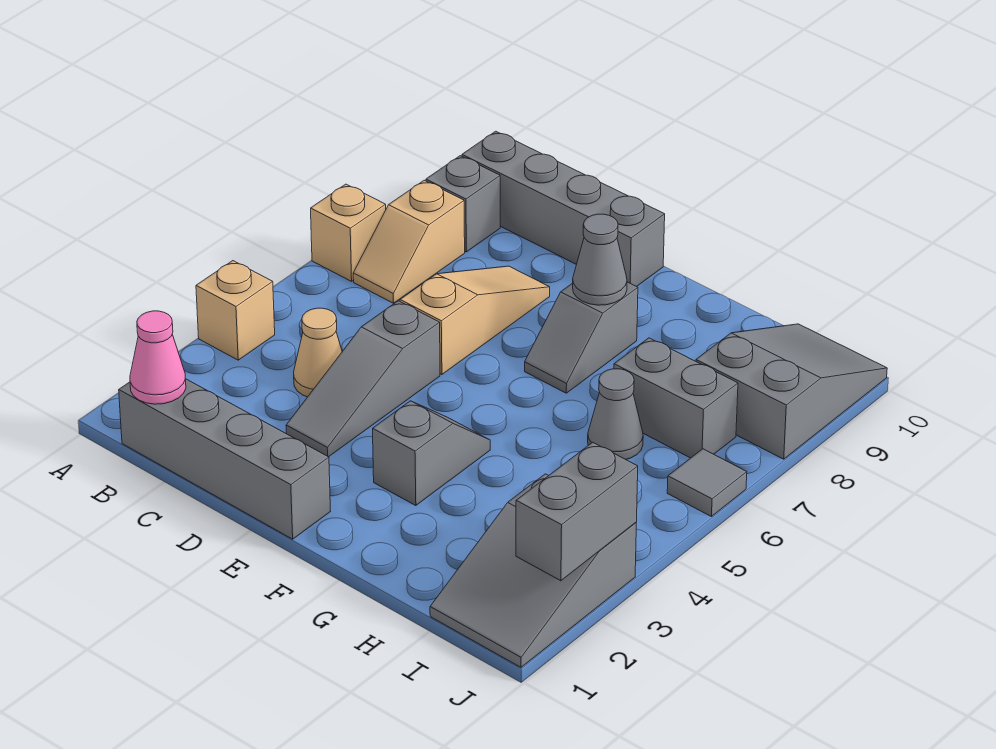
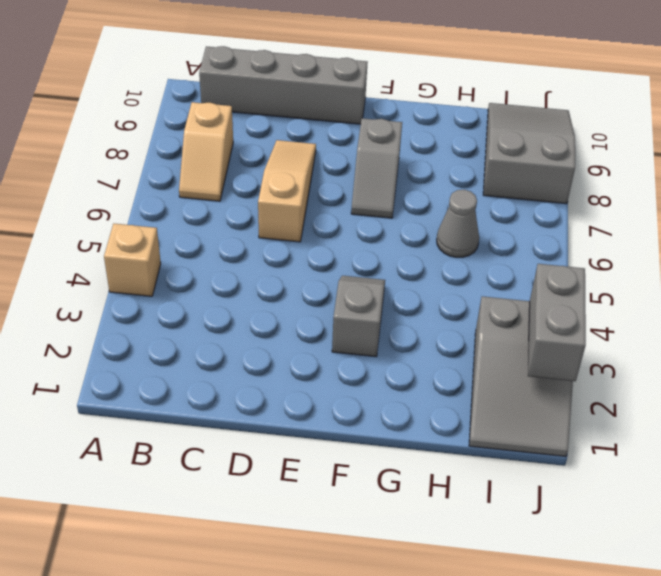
none -> tan 1x1 brick [311,184,386,281]
none -> grey 1x4 brick [119,379,330,539]
none -> grey 1x1 brick [426,156,500,252]

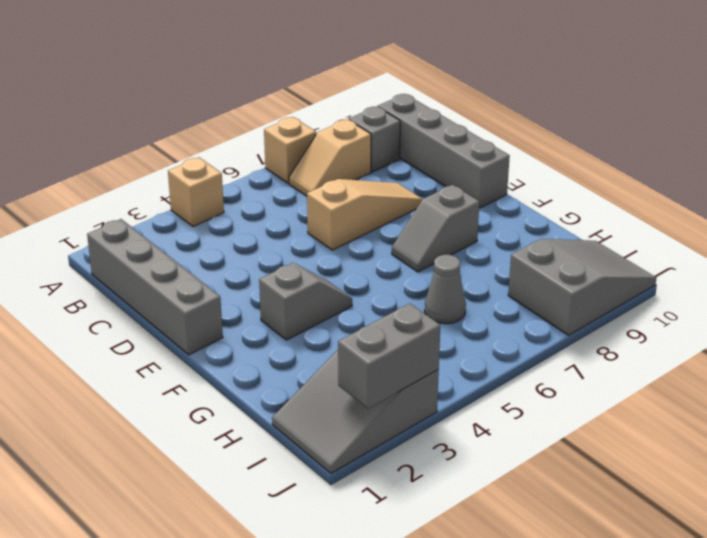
none -> tan 1x1 cone [294,308,342,397]
none -> grey 1x3 slope [286,301,440,457]
none -> grey 1x2 brick [614,338,738,458]

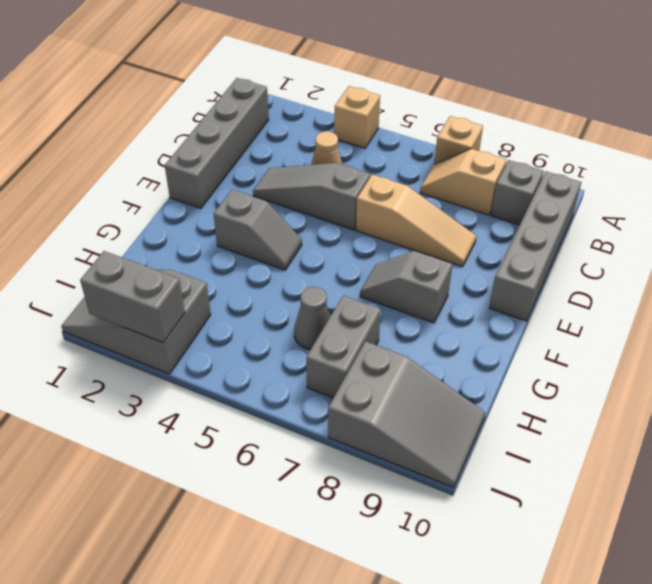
none -> grey 1x1 tile [667,449,747,516]
none -> pink 1x1 cone [130,311,186,404]
none -> grey 1x1 cone [573,214,627,305]

